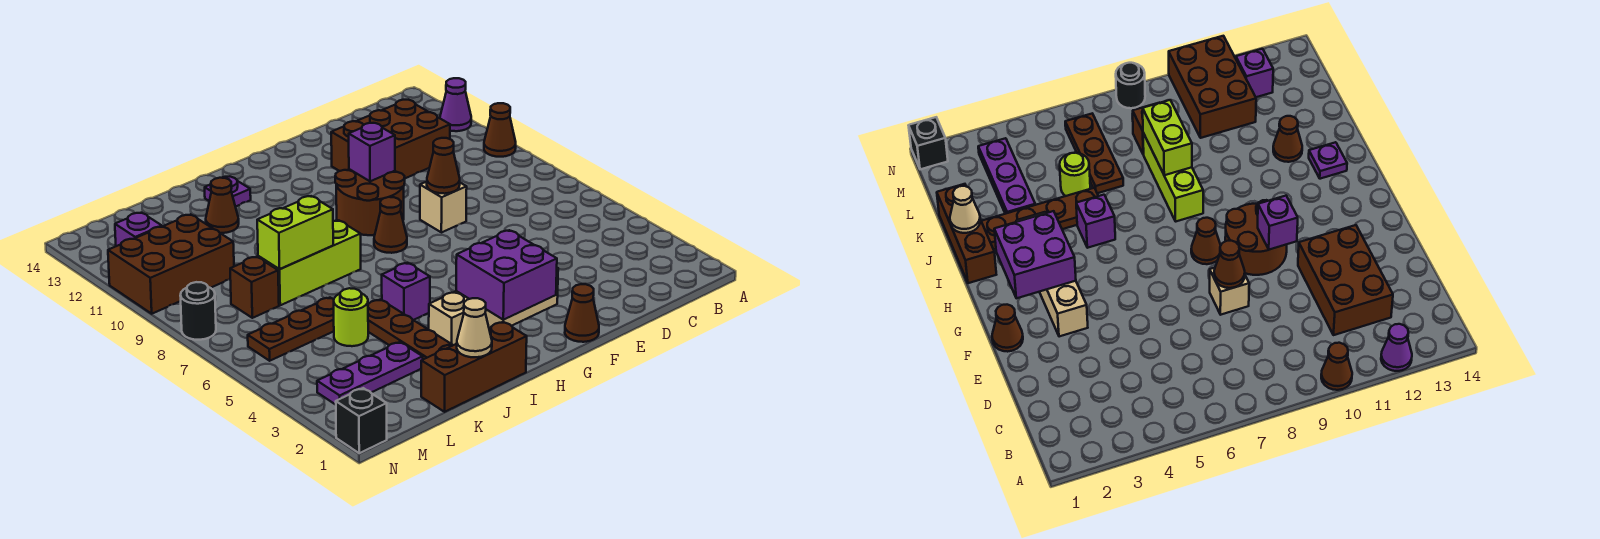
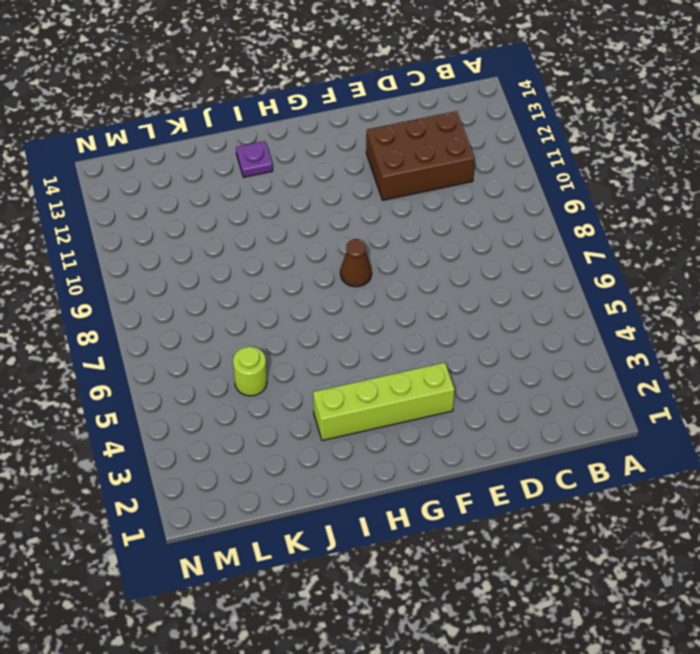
lime 1x4 brick [313,363,455,441] -> tan 1x4 brick [429,268,558,345]
none -> brown 1x1 cone [484,103,516,157]
none -> purple 1x1 cone [440,78,471,131]
none -> tan 1x1 brick [420,181,467,232]

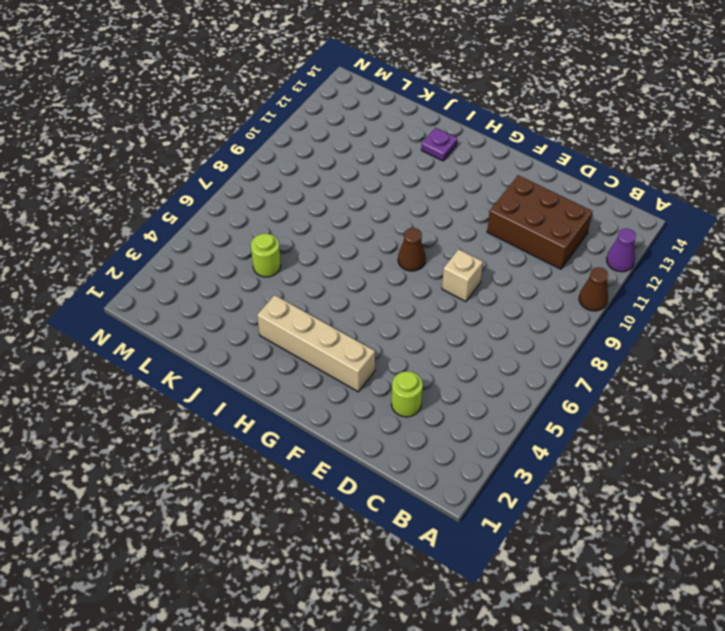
lime 1x1 round brick [391,371,423,417] -> none
none -> brown 1x1 cone [565,284,599,342]
none -> brown 2x2 round brick [335,169,405,235]
none -> brown 1x3 brick [421,322,527,412]

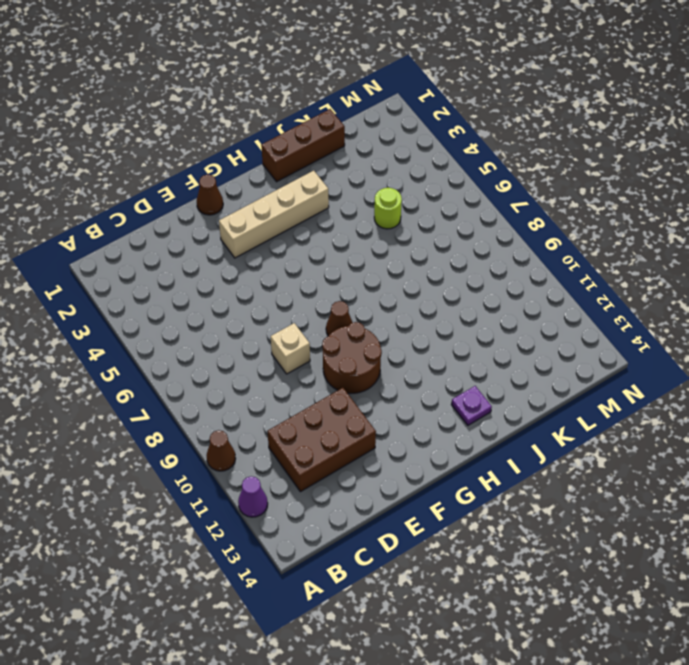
none -> purple 1x1 brick [382,263,430,320]
none -> lime 1x3 brick [258,220,361,305]
none -> brown 1x4 plate [368,300,453,359]

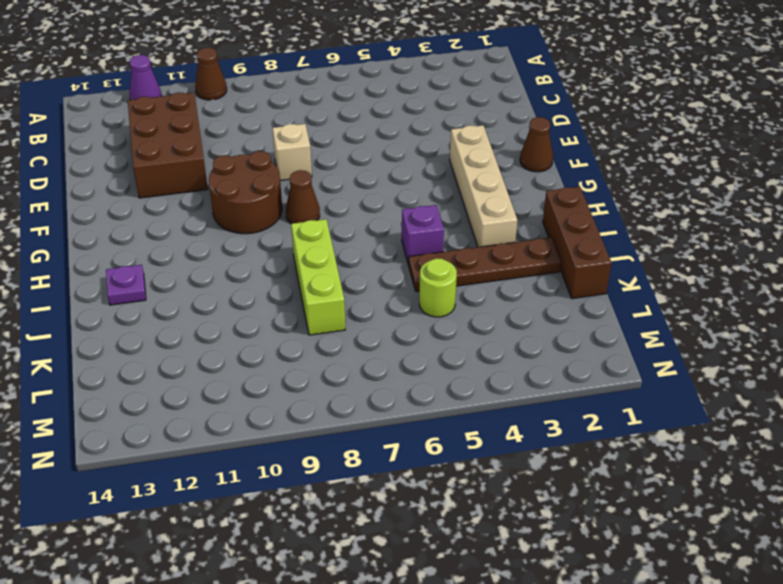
none -> brown 1x1 cone [206,178,239,233]
none -> purple 1x3 plate [317,342,423,405]
none -> brown 1x3 plate [248,298,334,361]

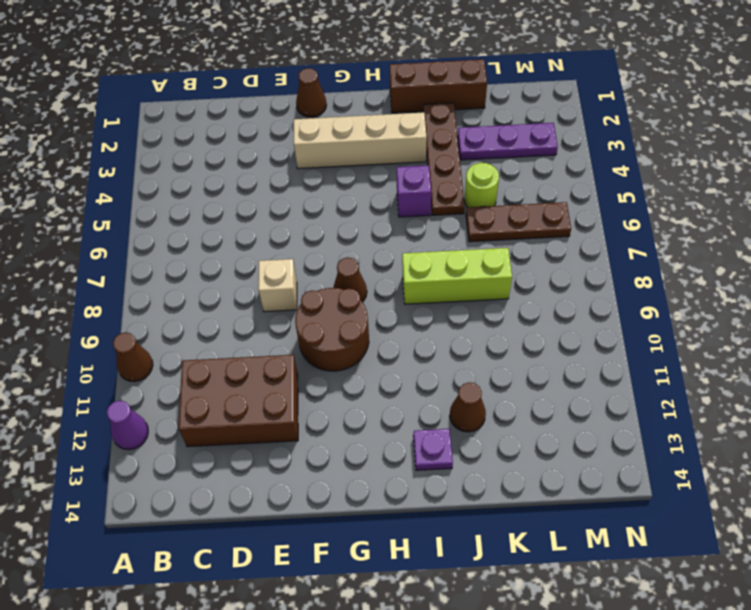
none -> brown 1x1 brick [230,257,279,318]
none -> brown 2x3 brick [108,214,234,314]
none -> purple 1x1 brick [115,213,162,246]

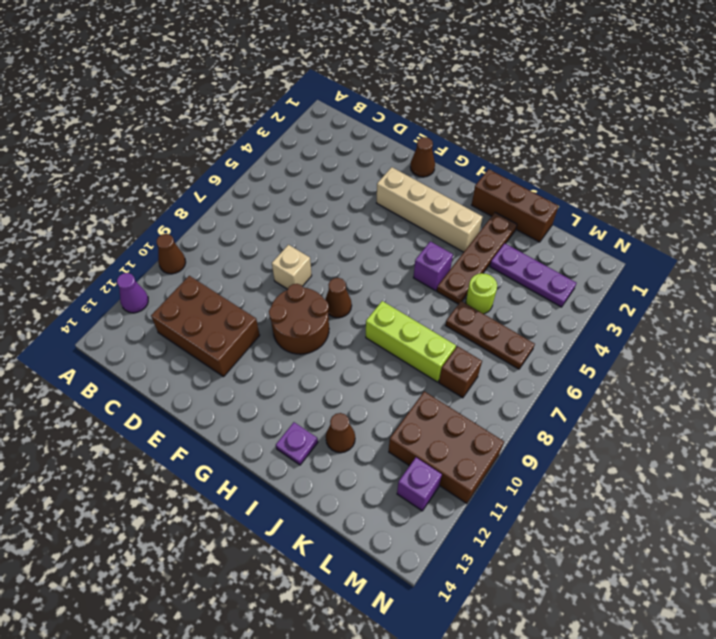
none -> black 1x1 brick [336,388,387,453]
none -> black 1x1 round brick [180,282,216,340]
none -> brown 1x1 cone [427,138,460,194]

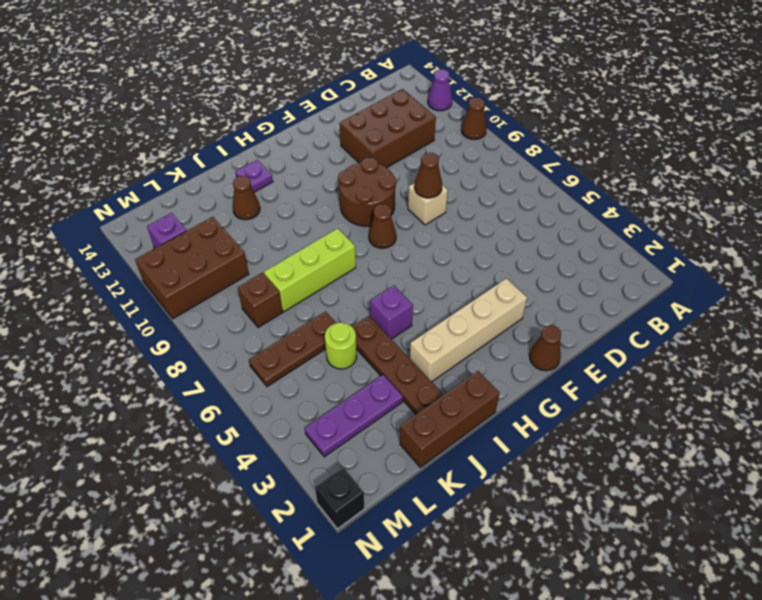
none -> black 1x1 round brick [180,282,216,340]
none -> purple 1x1 brick [349,123,395,181]
none -> purple 2x2 brick [456,230,557,320]

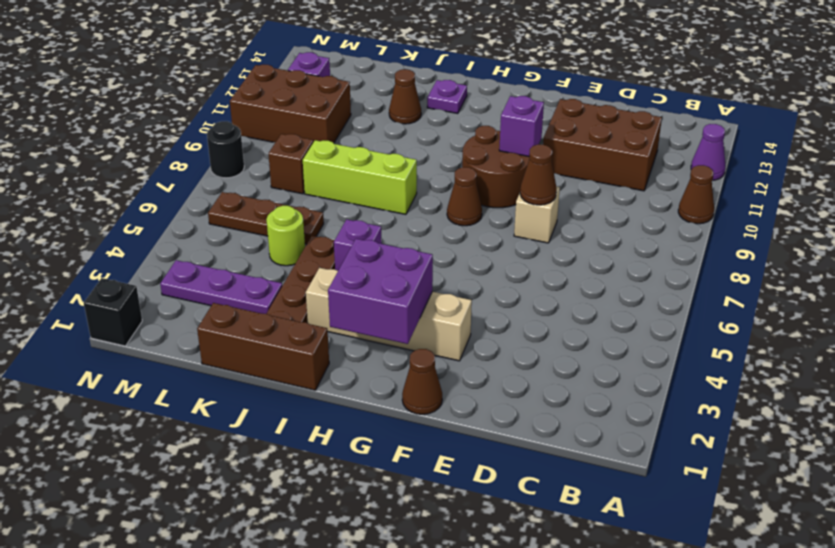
none -> tan 1x1 cone [457,298,492,357]
none -> lime 1x2 brick [257,196,333,269]

